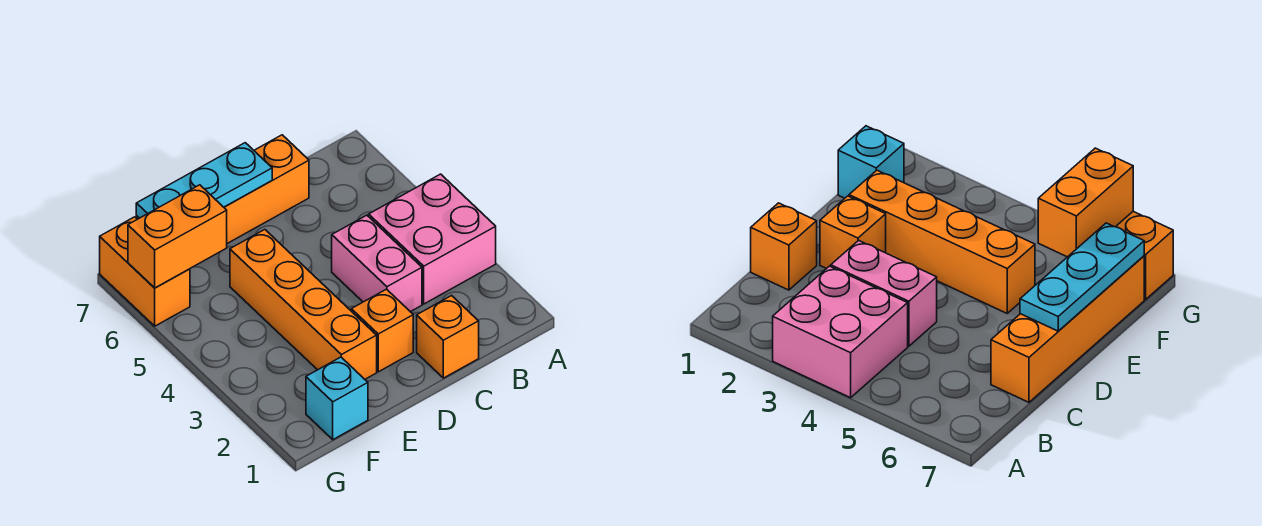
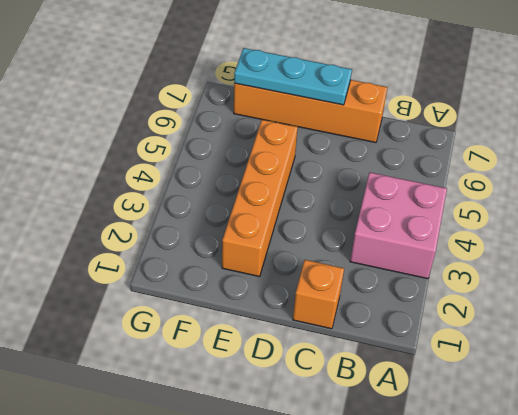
none -> pink 1x2 brick [332,215,422,312]
none -> orange 1x1 brick [351,289,413,372]

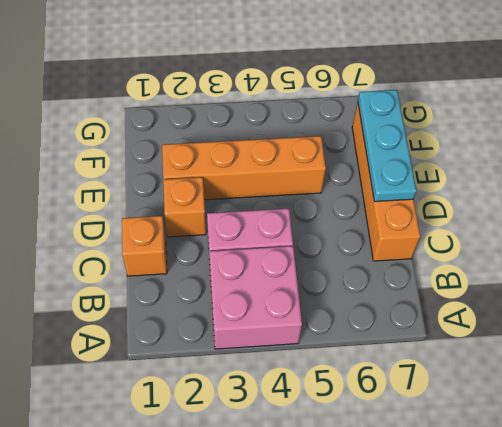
none -> cyan 1x1 brick [306,357,368,440]
none -> orange 1x2 brick [100,217,190,326]

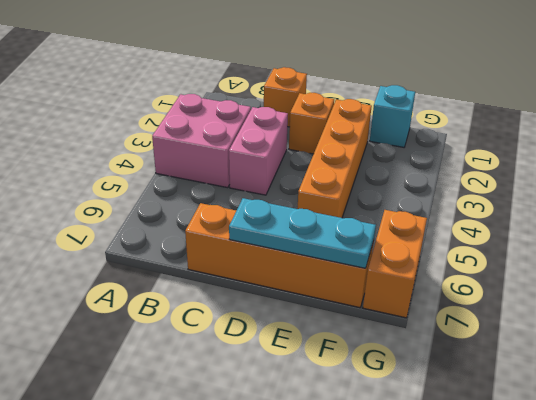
none -> orange 1x2 brick [128,185,227,288]

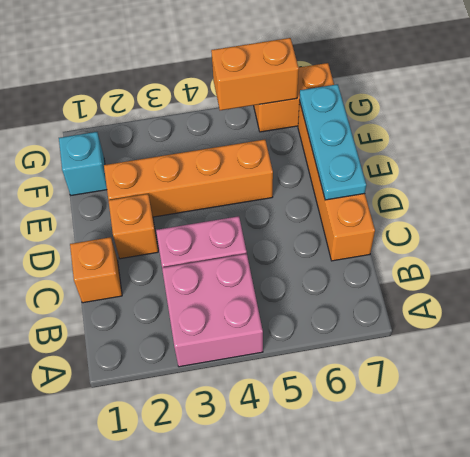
orange 1x2 brick [211,38,299,110] -> orange 1x2 brick turned to [128,185,227,288]

